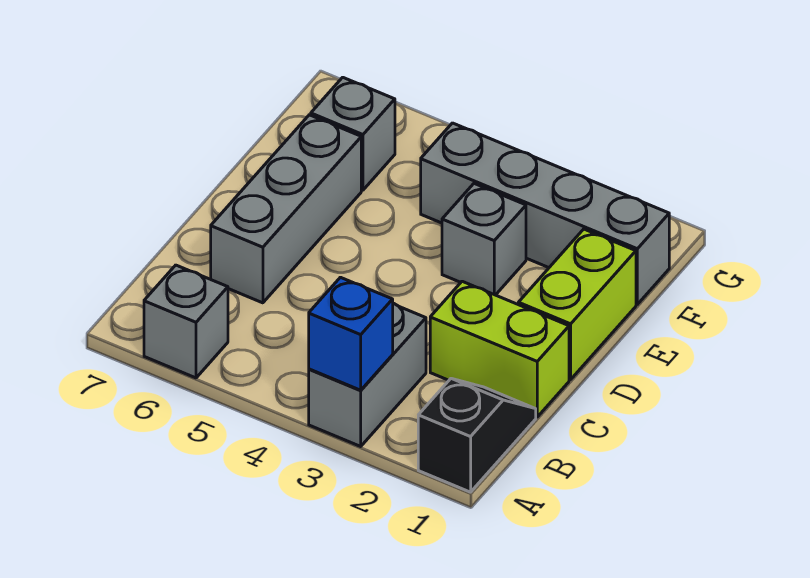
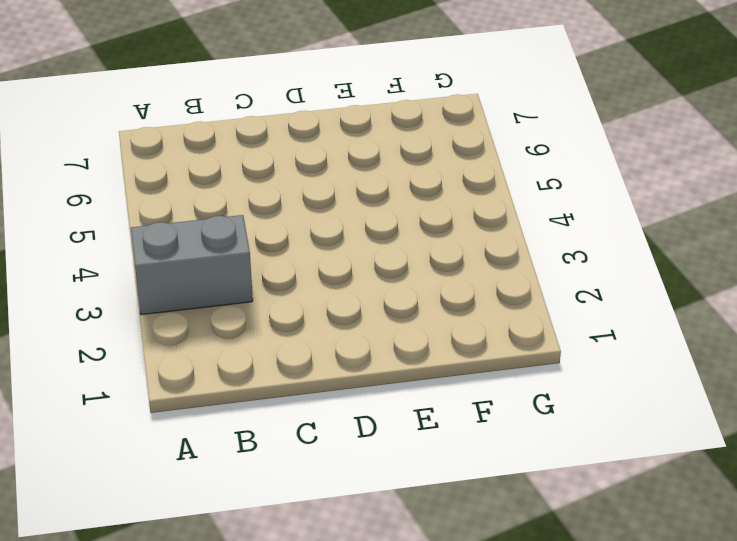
none -> black 1x2 slope [418,379,536,492]
none -> grey 1x1 brick [144,265,228,378]

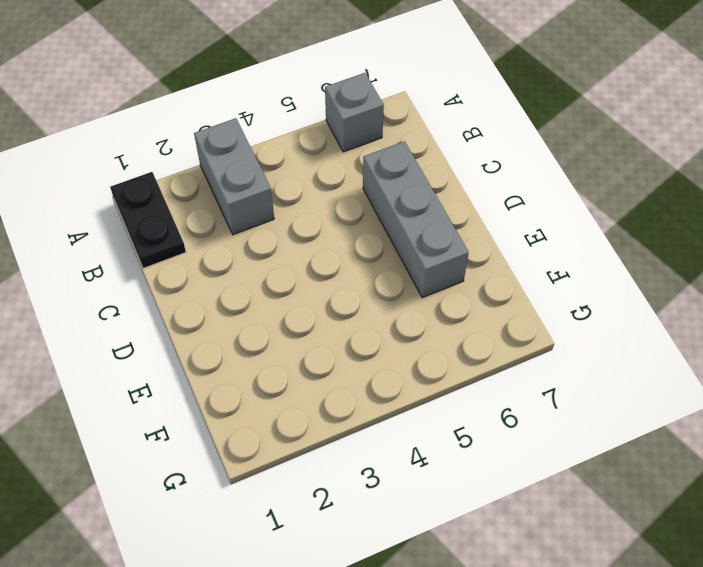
black 1x2 plate [110,172,186,268] -> black 1x2 slope [418,379,536,492]
none -> lime 1x2 brick [430,281,569,417]
none -> lime 1x2 brick [518,229,636,379]

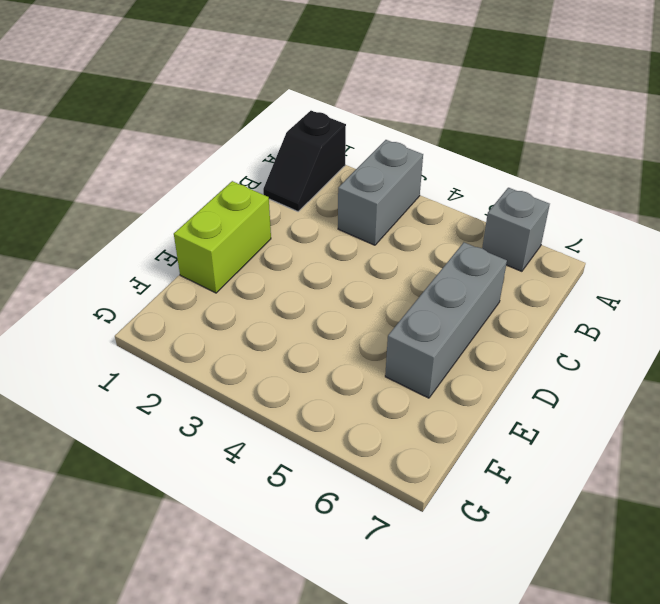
none -> lime 1x2 brick [430,281,569,417]
none -> grey 1x1 brick [442,184,526,295]

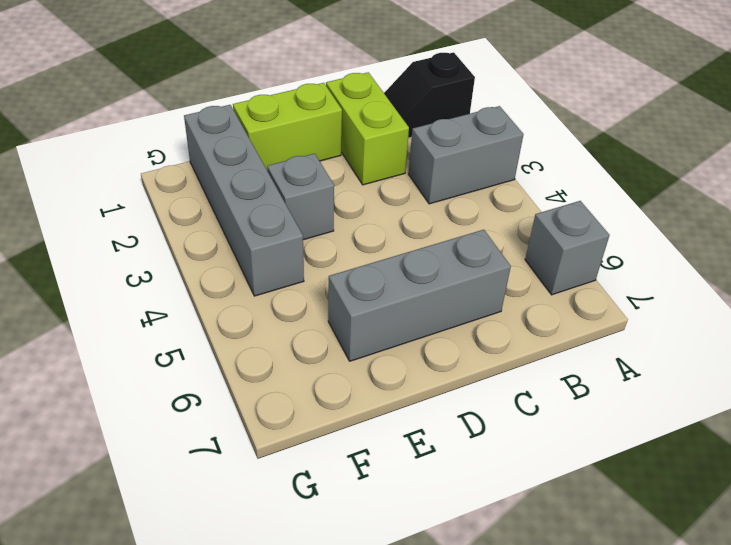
none -> grey 1x1 brick [311,77,395,190]
none -> blue 1x1 brick [309,277,393,390]

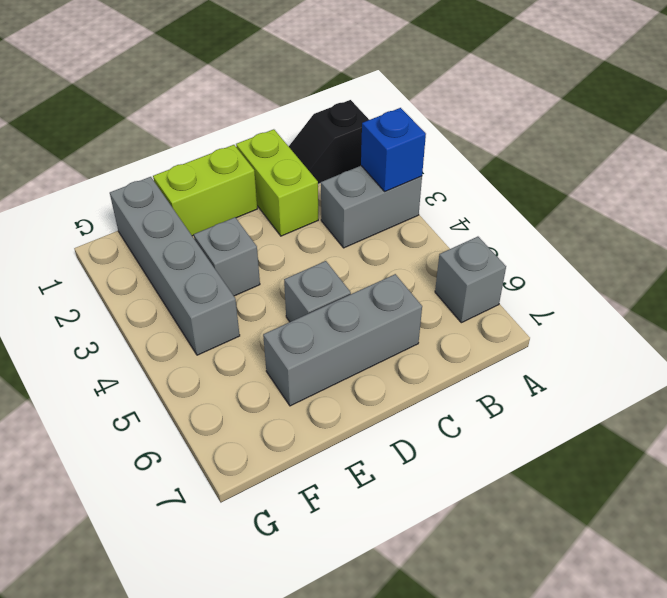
grey 1x1 brick [284,261,351,322] -> grey 1x1 brick moved to [311,77,395,190]

